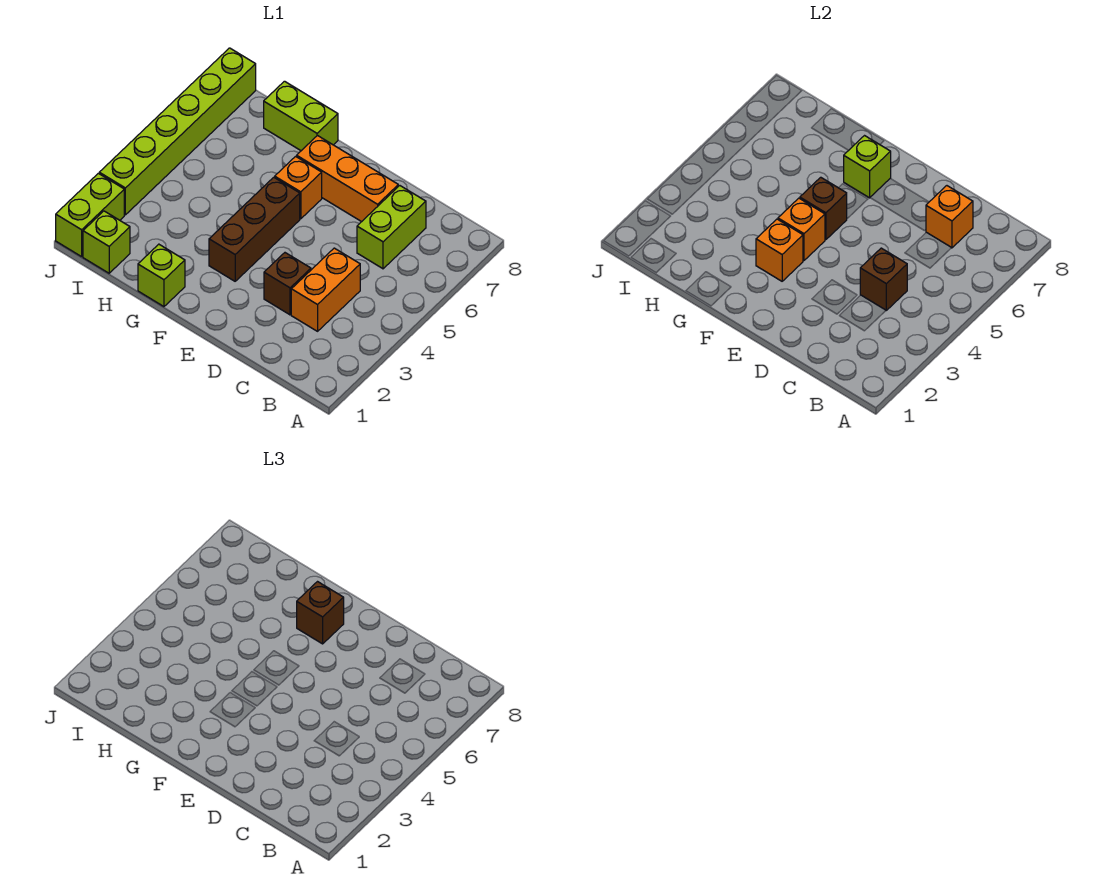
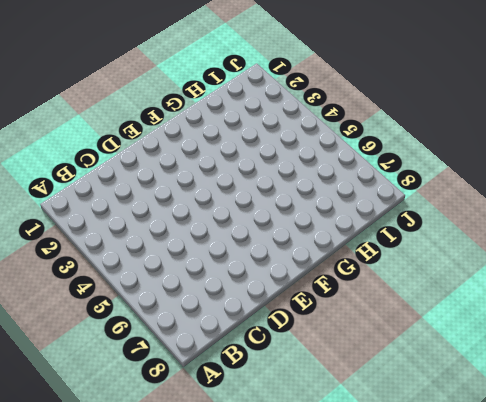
none -> orange 1x2 brick [291,248,360,331]
none -> lime 1x2 brick [357,186,426,269]
none -> brown 1x1 brick [264,253,311,315]

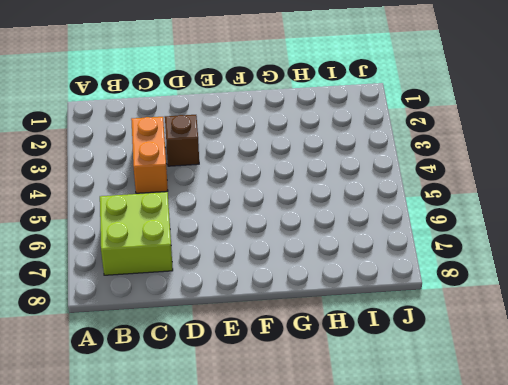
lime 2x2 brick [100,192,173,275] -> lime 1x2 brick [357,186,426,269]
none -> orange 1x3 brick [297,136,398,222]
none -> brown 1x3 brick [209,177,300,281]
none -> orange 1x1 brick [275,156,322,219]

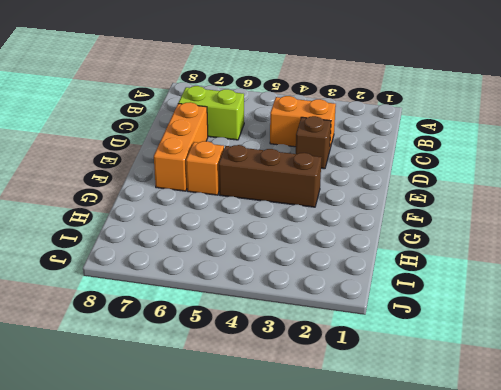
none -> lime 1x1 brick [138,244,185,307]
none -> lime 1x2 brick [264,81,338,151]
none -> lime 1x1 brick [83,211,130,273]

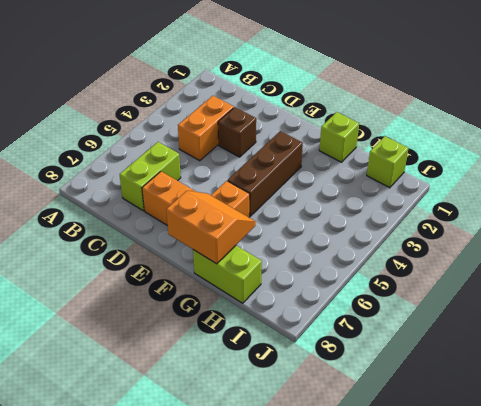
orange 2x2 slope [166,191,256,264] -> lime 1x1 brick [844,136,891,198]
none -> lime 1x2 brick [56,173,124,257]
none -> lime 1x6 brick [99,48,256,215]
none -> brown 1x1 brick [860,248,907,310]

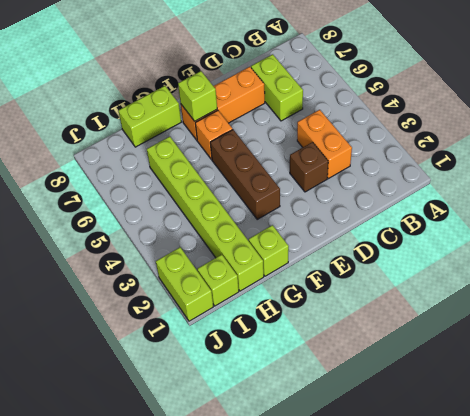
lime 1x6 brick [147,137,264,291] -> lime 1x6 brick moved to [99,48,256,215]
none -> brown 1x1 brick [860,248,907,310]
none -> orange 1x1 brick [926,186,973,248]
none -> orange 1x1 brick [756,219,803,281]

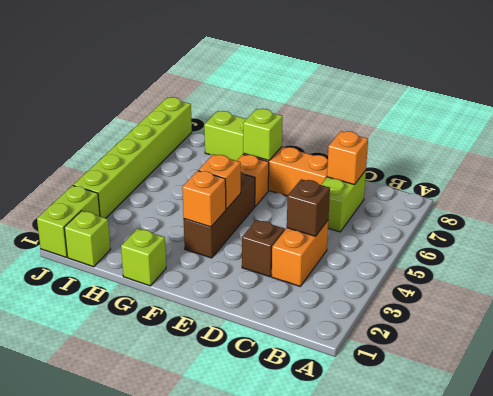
none -> brown 1x1 brick [800,177,847,240]
none -> brown 1x1 brick [297,582,344,644]

